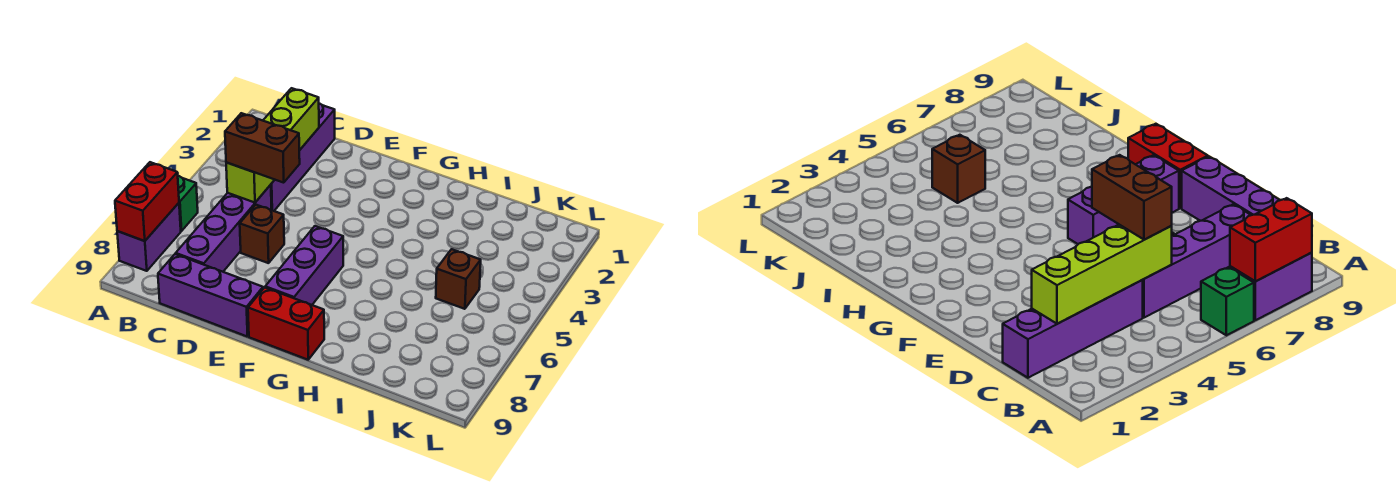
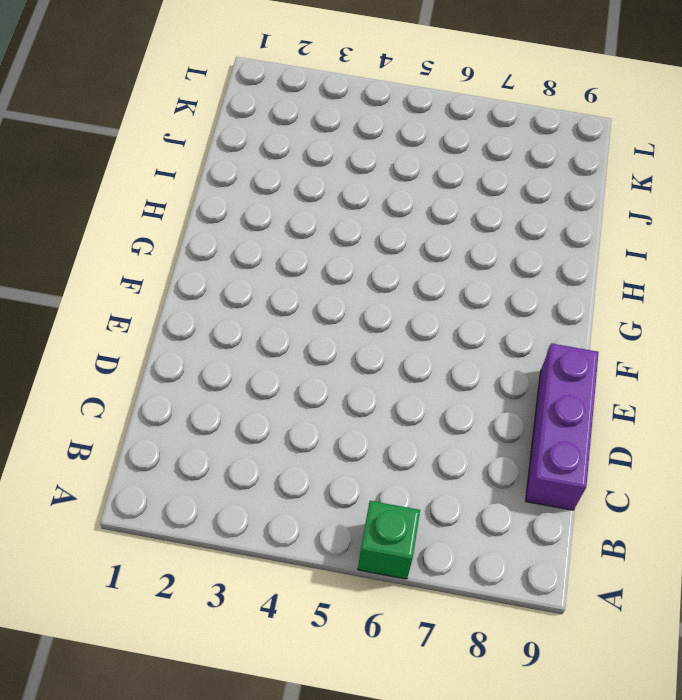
none -> purple 1x2 brick [117,203,181,271]
none -> purple 1x4 brick [271,103,335,211]
none -> purple 1x4 brick [176,185,271,272]

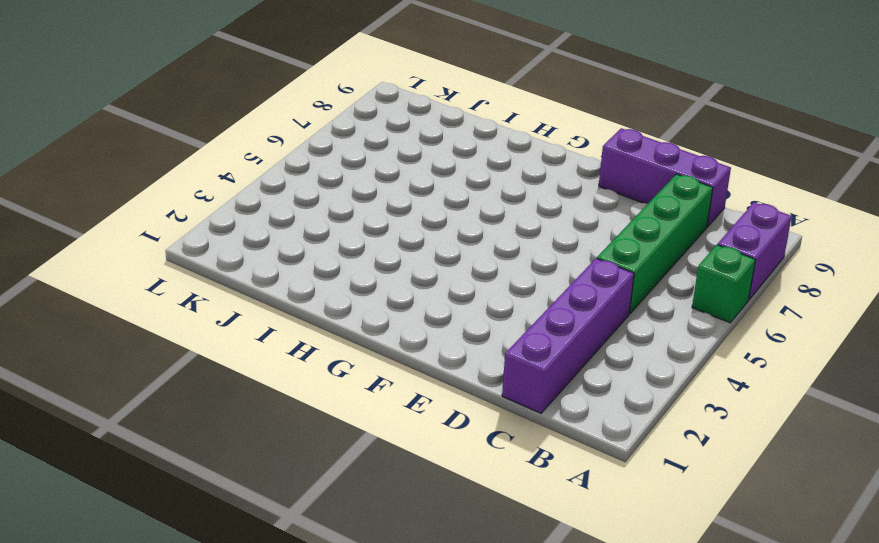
green 1x4 brick [597,174,713,314] -> purple 1x4 brick [176,185,271,272]
none -> brown 1x1 brick [240,205,284,263]
none -> purple 1x3 brick [265,226,343,305]
none -> red 1x2 brick [248,288,324,360]

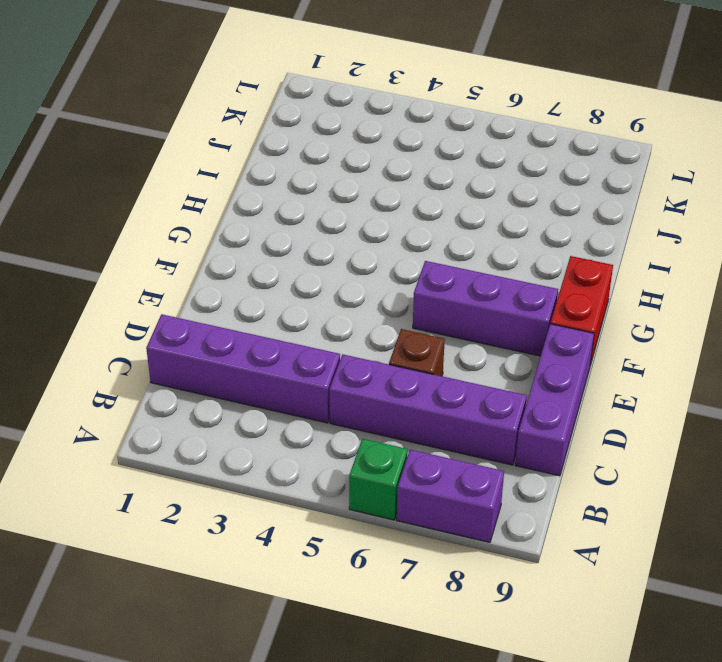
none -> brown 1x1 brick [436,249,481,309]
none -> red 1x2 brick [115,162,179,241]
none -> lime 1x4 brick [226,88,319,203]

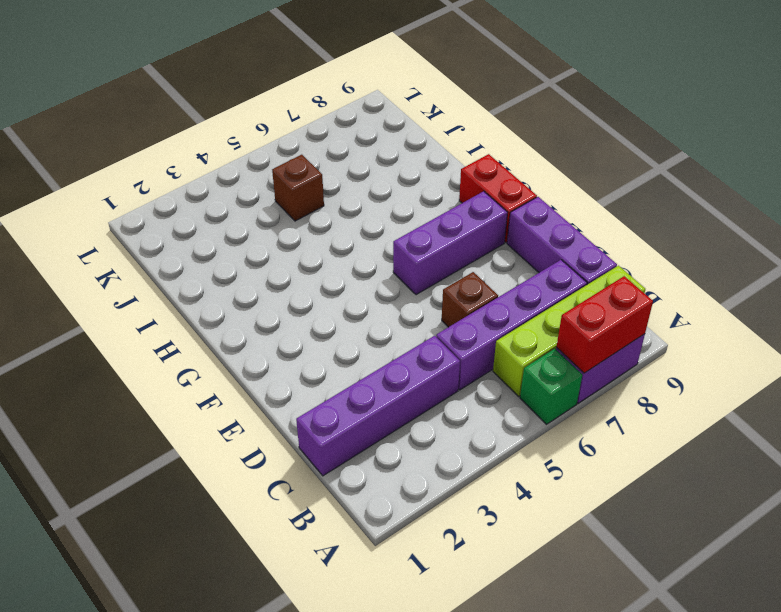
lime 1x4 brick [493,266,645,396] -> lime 1x4 brick moved to [226,88,319,203]
none -> brown 1x2 brick [225,113,300,183]

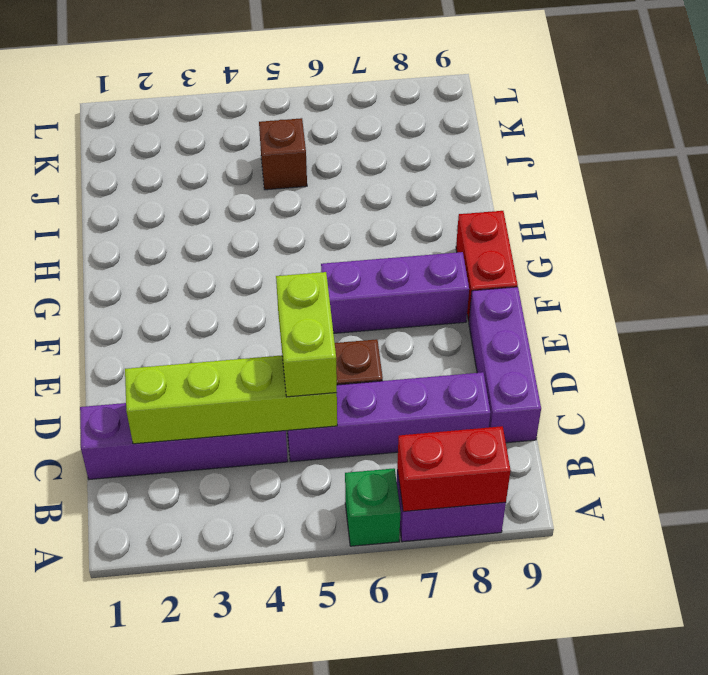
lime 1x2 brick [276,272,337,397] -> brown 1x2 brick [225,113,300,183]

